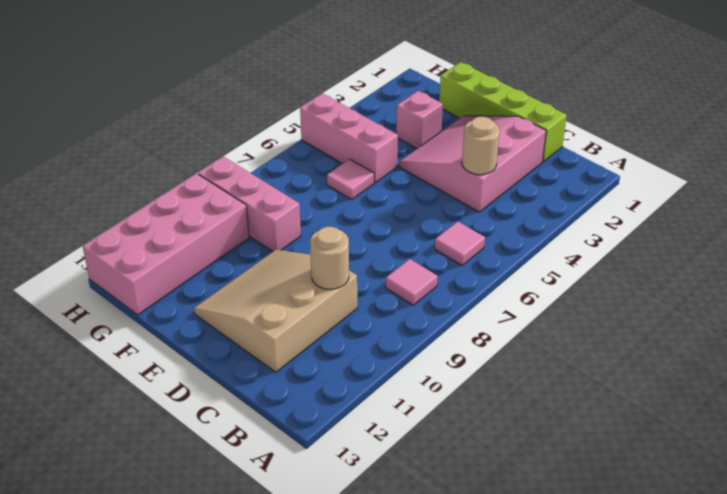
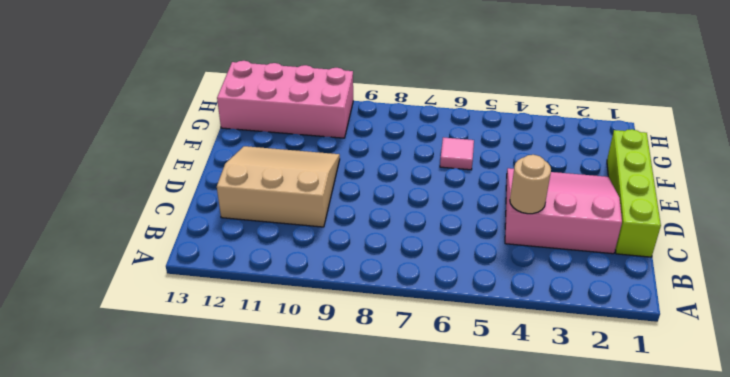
none -> pink 1x1 tile [435,221,485,265]
none -> pink 1x1 tile [386,259,438,305]
none -> pink 1x1 brick [396,91,443,149]

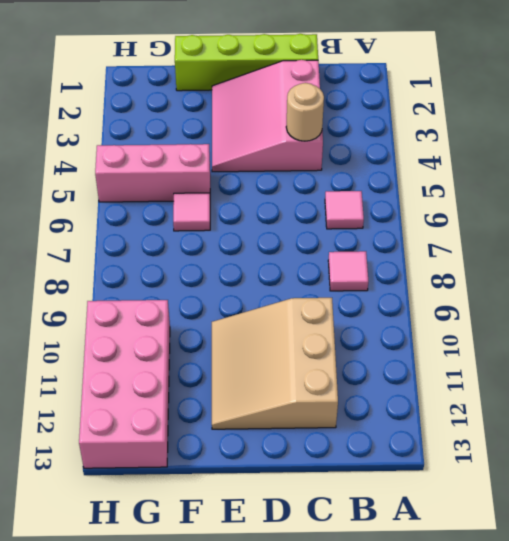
none -> pink 1x1 brick [396,91,443,149]
none -> pink 1x3 brick [198,157,301,251]
none -> tan 1x1 round brick [310,227,349,289]

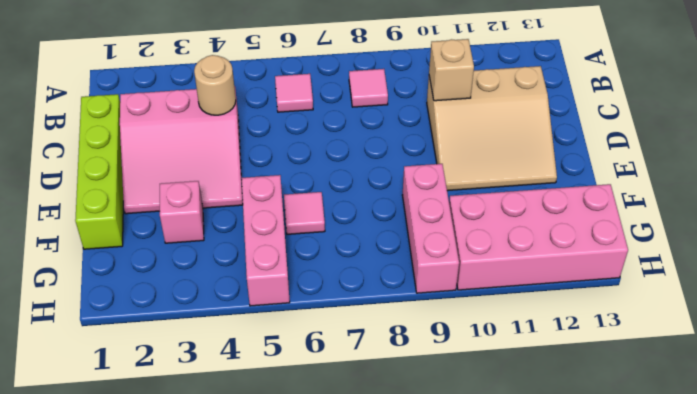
tan 1x1 brick [429,39,474,101] -> tan 1x1 round brick [310,227,349,289]

